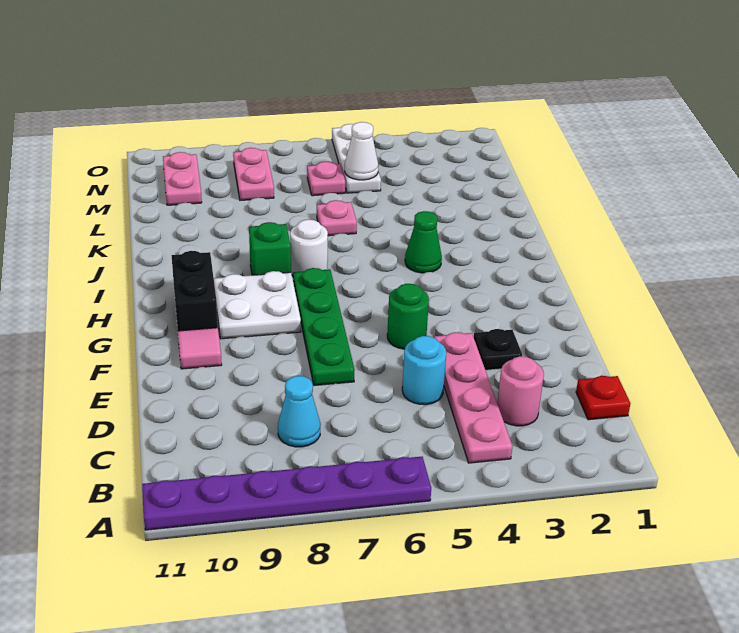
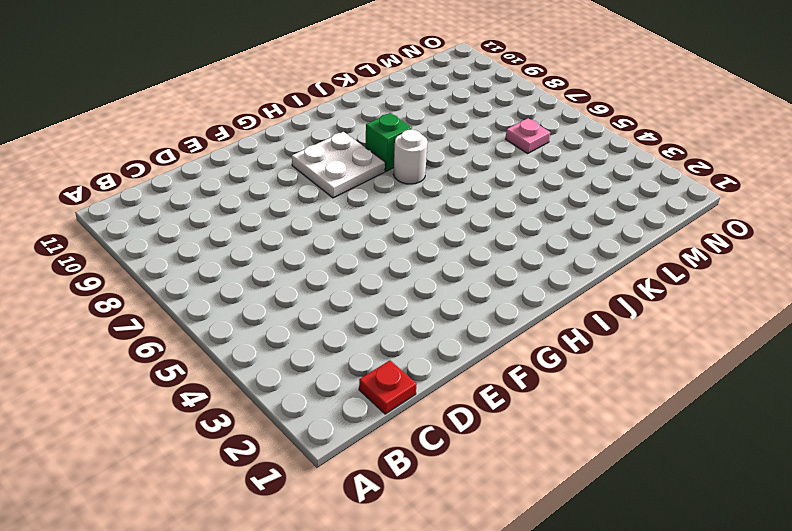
none -> purple 1x6 plate [142,457,431,530]
none -> pink 1x4 plate [433,332,513,463]
none -> pink 1x1 round brick [497,356,544,426]

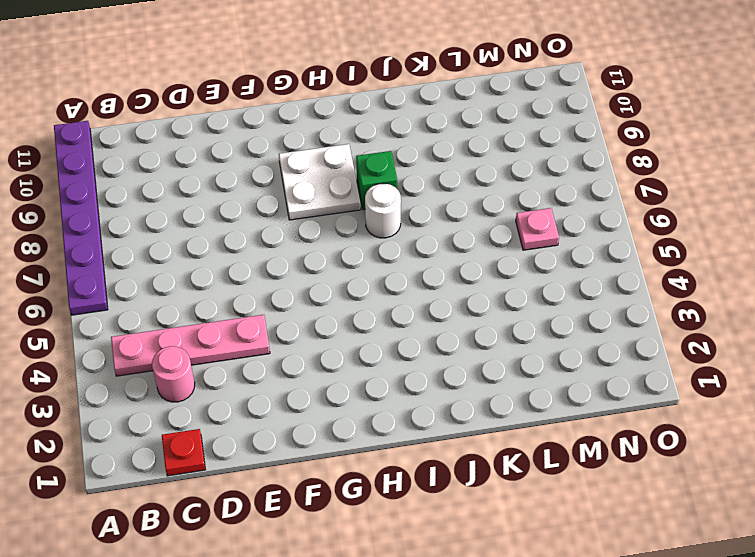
none -> cyan 1x1 cone [278,376,320,447]
none -> cyan 1x1 round brick [402,336,446,405]
none -> black 1x1 plate [474,329,522,370]

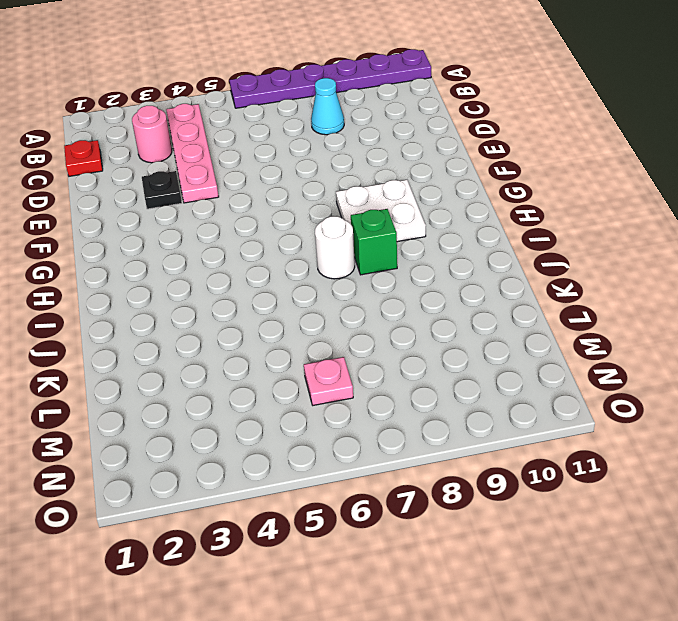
none -> cyan 1x1 round brick [402,336,446,405]
none -> green 1x4 plate [293,268,355,386]
none -> green 1x1 round brick [387,284,429,349]

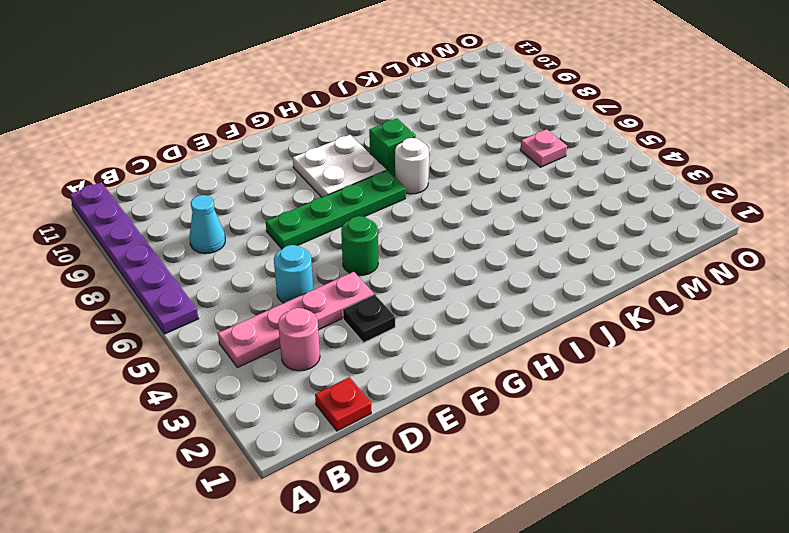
none -> pink 1x1 tile [178,328,222,369]
none -> black 1x2 brick [171,251,218,331]
none -> green 1x1 cone [405,211,442,273]

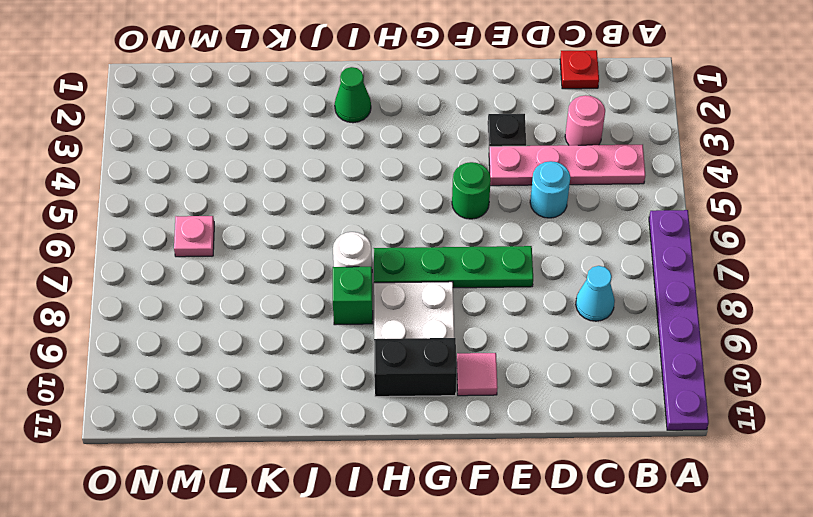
green 1x1 cone [335,67,371,123] -> green 1x1 cone moved to [405,211,442,273]
none -> pink 1x1 plate [317,200,357,236]
none -> white 1x3 plate [332,124,381,193]
none -> pink 1x2 plate [233,148,274,200]

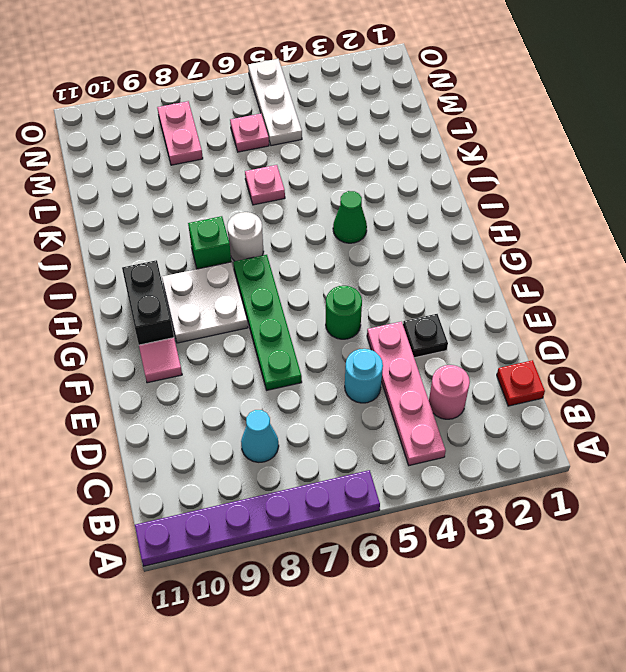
none -> pink 1x2 plate [163,152,202,205]
none -> white 1x1 cone [345,122,378,180]

